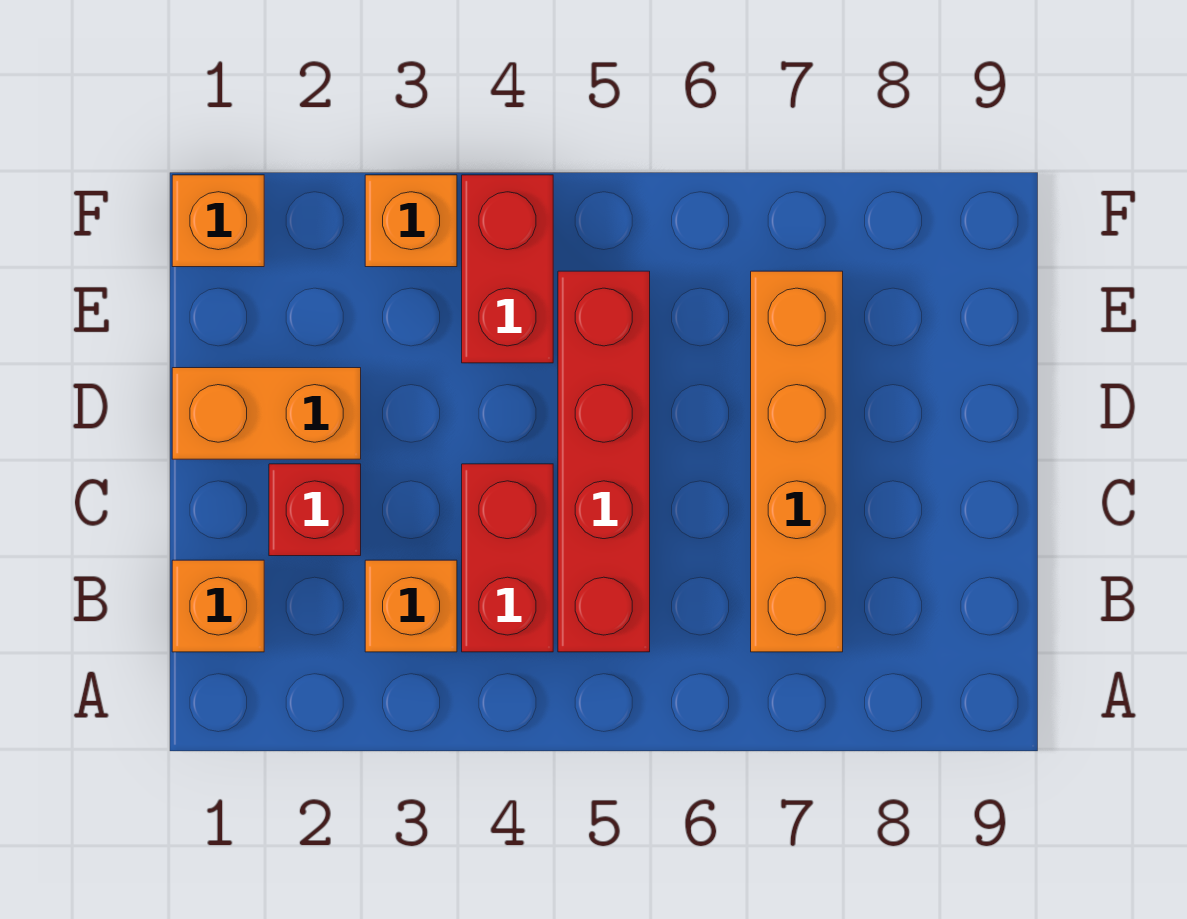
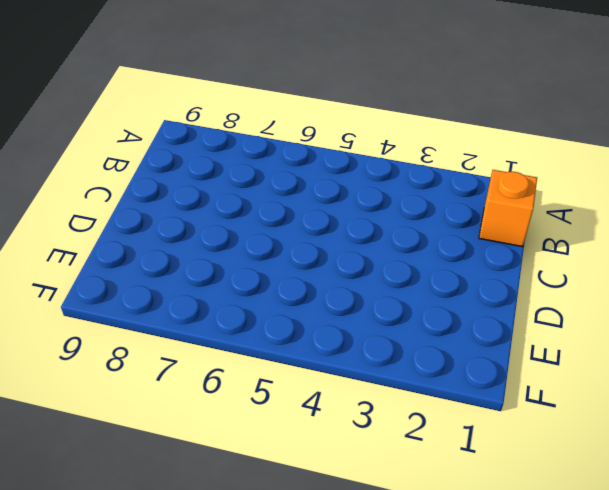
none -> orange 1x1 brick [365,560,457,652]
none -> red 1x2 brick [462,464,553,652]

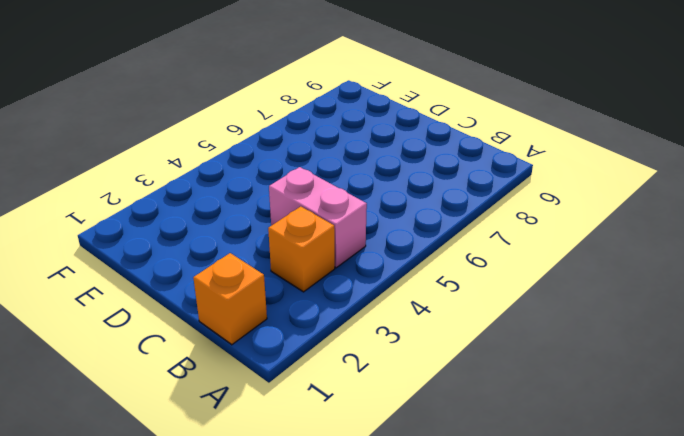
pink 1x2 brick [269,167,367,268] -> red 1x2 brick [462,464,553,652]
none -> red 1x4 brick [558,271,650,652]
none -> orange 1x4 brick [751,271,843,652]

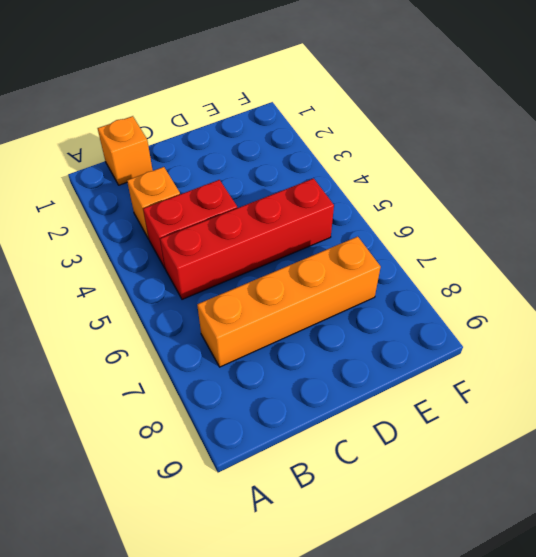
none -> red 1x1 brick [269,464,361,556]
none -> orange 1x2 brick [172,368,361,459]

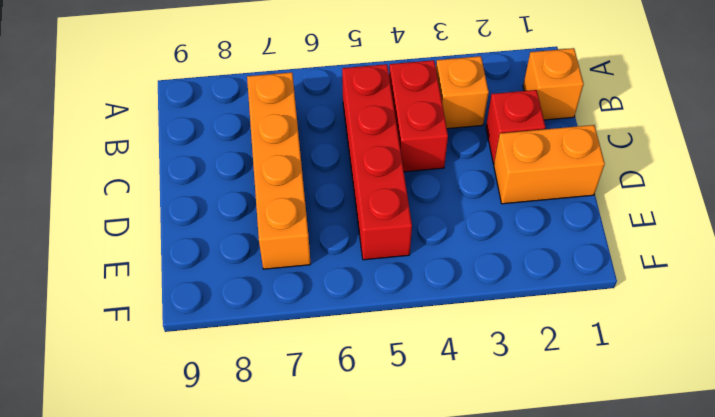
none -> red 1x2 brick [462,175,553,363]
none -> orange 1x1 brick [172,175,264,267]

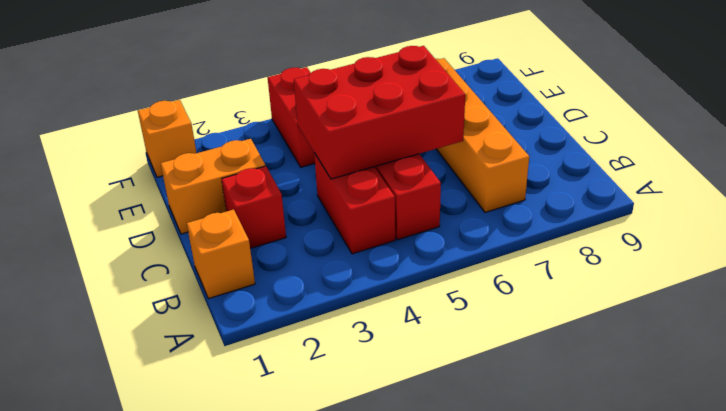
red 2x3 brick [294,46,465,179] -> none
none -> orange 1x1 brick [365,560,457,652]
none -> orange 1x1 brick [365,175,457,267]

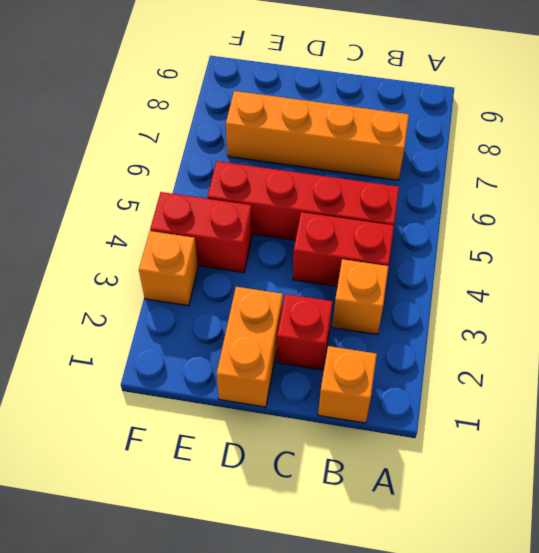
none -> orange 1x1 brick [172,175,264,267]

